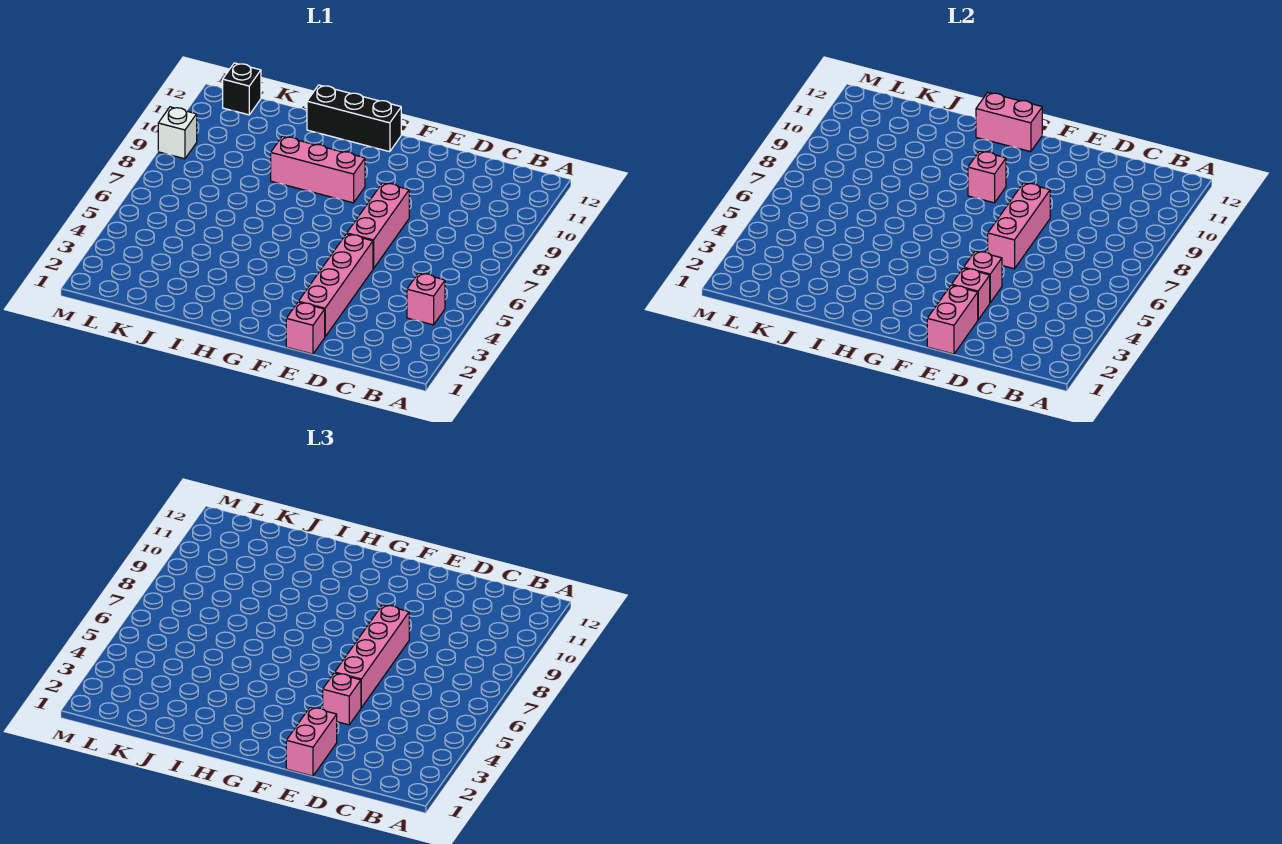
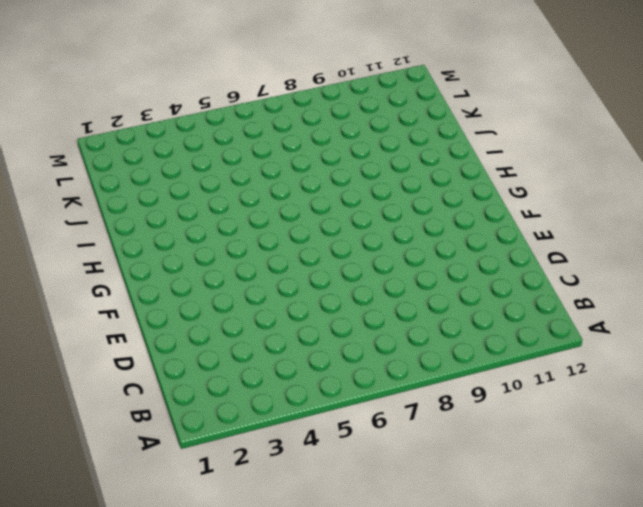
none -> pink 1x1 brick [407,273,445,325]
none -> pink 1x1 brick [286,302,325,354]
none -> pink 1x4 brick [298,234,373,337]

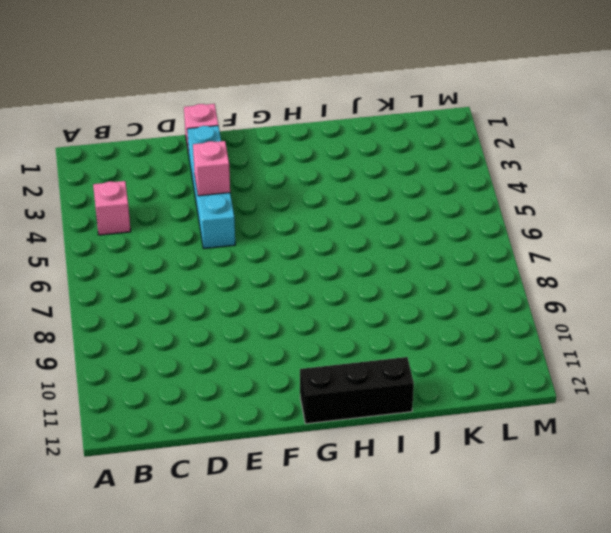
cyan 1x4 brick [187,126,235,248] -> pink 1x4 brick [298,234,373,337]
none -> pink 1x3 brick [347,183,409,269]
none -> pink 1x3 brick [271,136,365,203]
none -> black 1x1 brick [223,63,261,115]

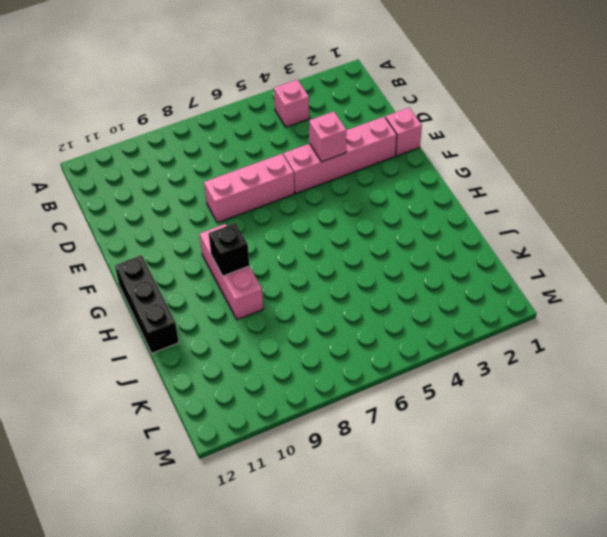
black 1x1 brick [209,223,249,276] -> black 1x1 brick moved to [223,63,261,115]
none -> white 1x1 brick [158,107,197,159]
none -> pink 1x2 brick [927,285,978,354]
none -> pink 1x1 brick [952,268,990,320]

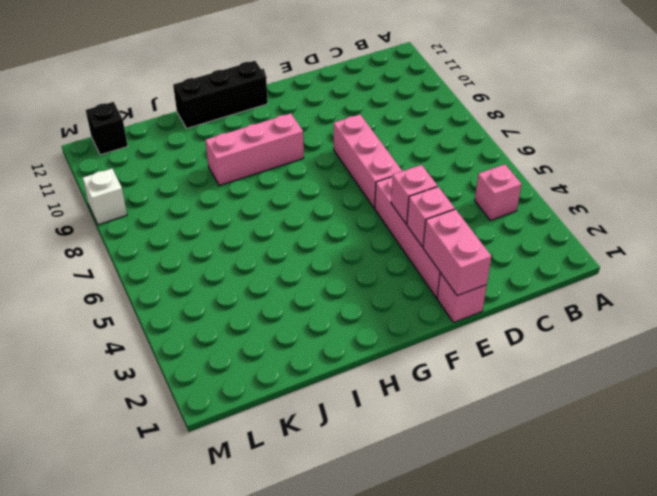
none -> pink 1x3 brick [988,183,1050,269]
none -> pink 1x1 brick [968,151,1006,203]
none -> pink 1x2 brick [976,93,1042,152]

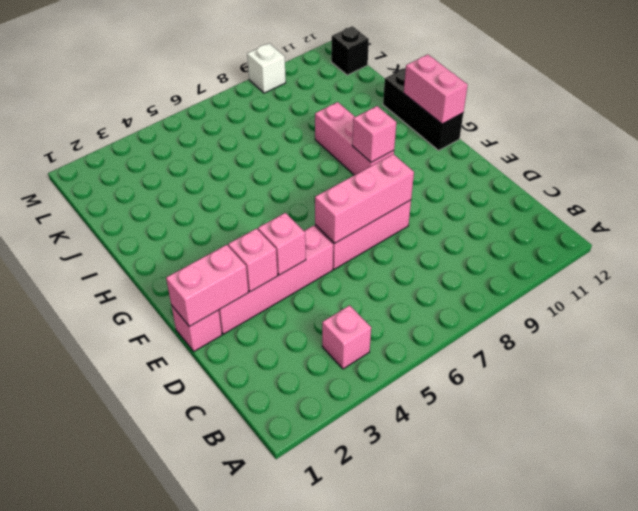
none -> pink 1x2 brick [286,707,337,776]
none -> pink 1x1 brick [323,673,361,725]
none -> pink 1x4 brick [335,605,409,708]

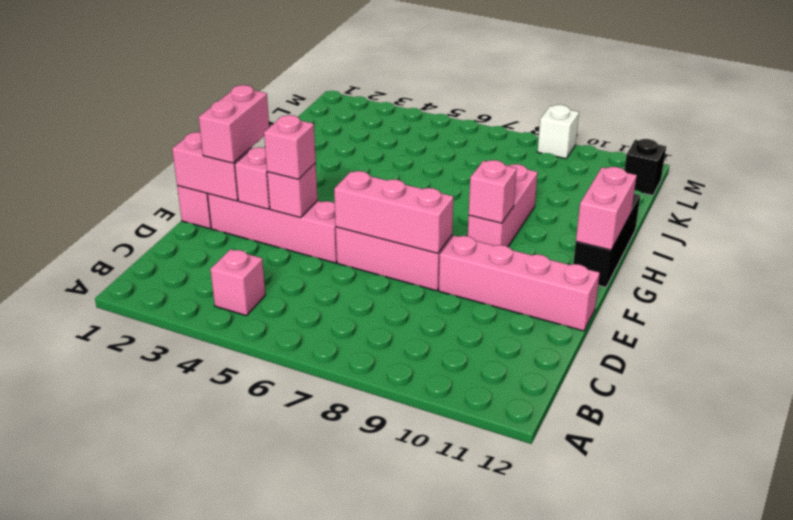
pink 1x2 brick [199,85,269,163] -> pink 1x2 brick turned to [286,707,337,776]
pink 1x4 brick [439,236,600,331] -> pink 1x4 brick moved to [335,605,409,708]

